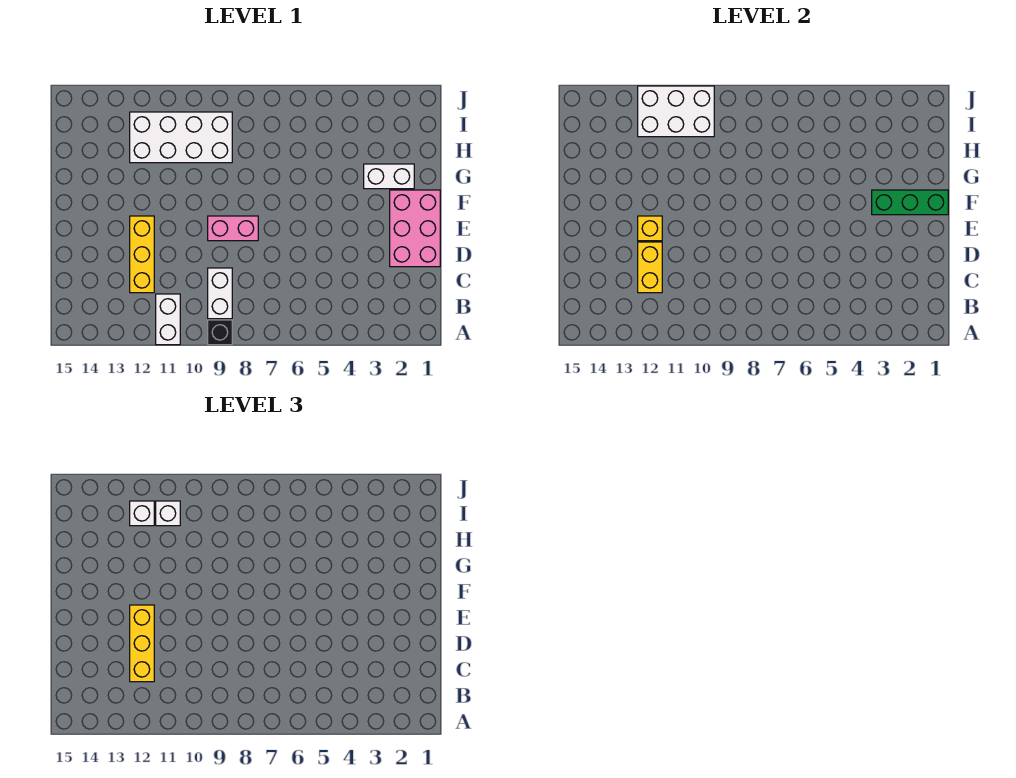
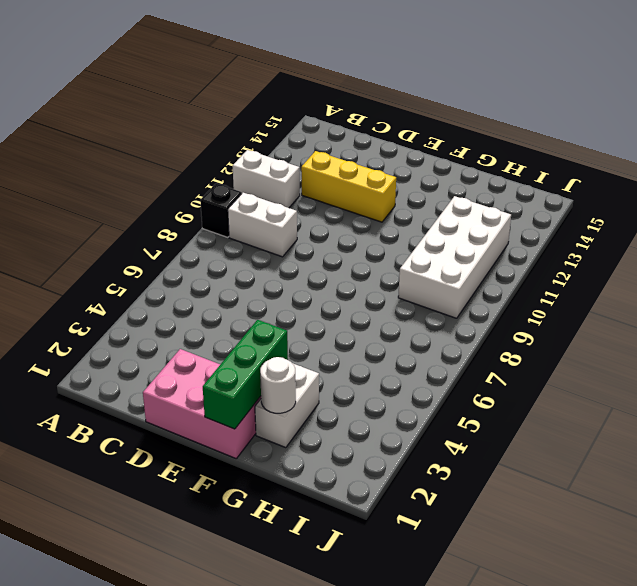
white 1x1 round brick [260,357,296,413] -> none
none -> pink 1x2 brick [208,216,258,241]
none -> yellow 1x2 brick [638,242,662,293]
none -> yellow 1x1 brick [638,216,662,241]

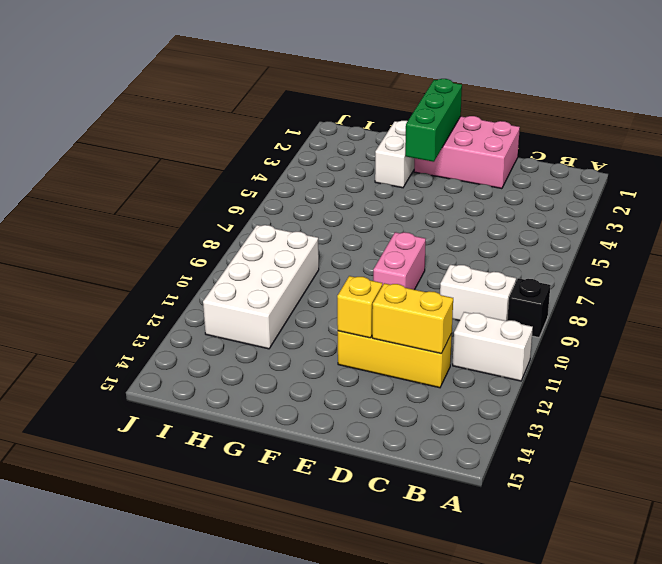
none -> white 2x3 brick [638,86,714,137]
none -> yellow 1x3 brick [130,605,154,682]
none -> white 1x1 brick [156,501,180,526]

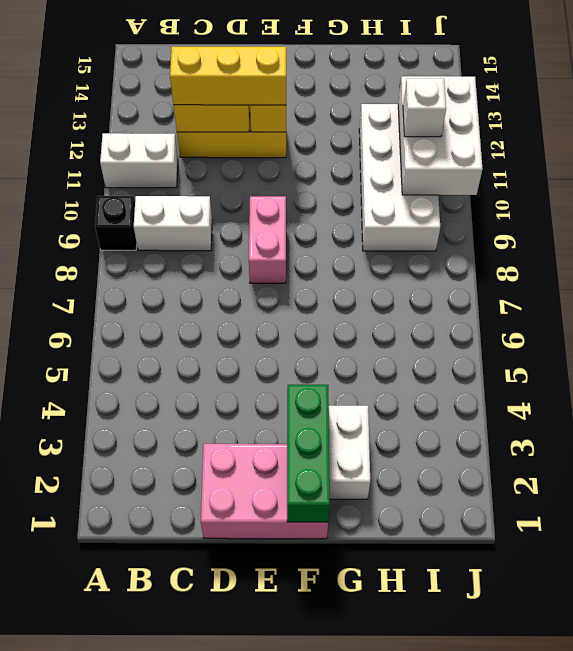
none -> white 1x1 brick [130,501,154,526]

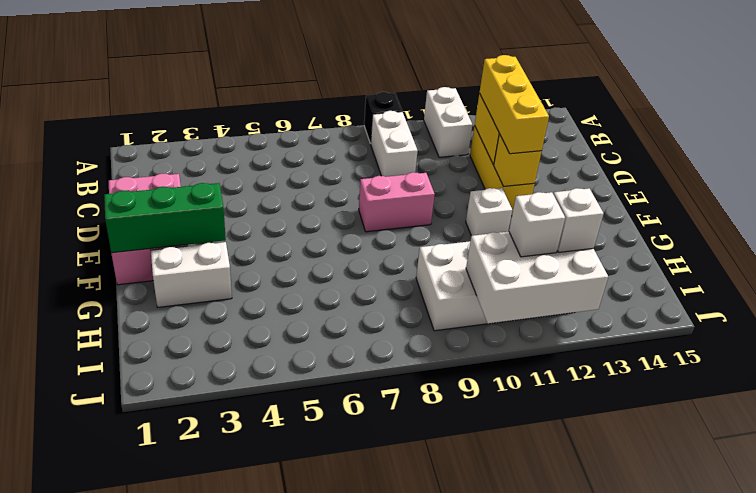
white 1x1 brick [466,188,512,236] -> none

